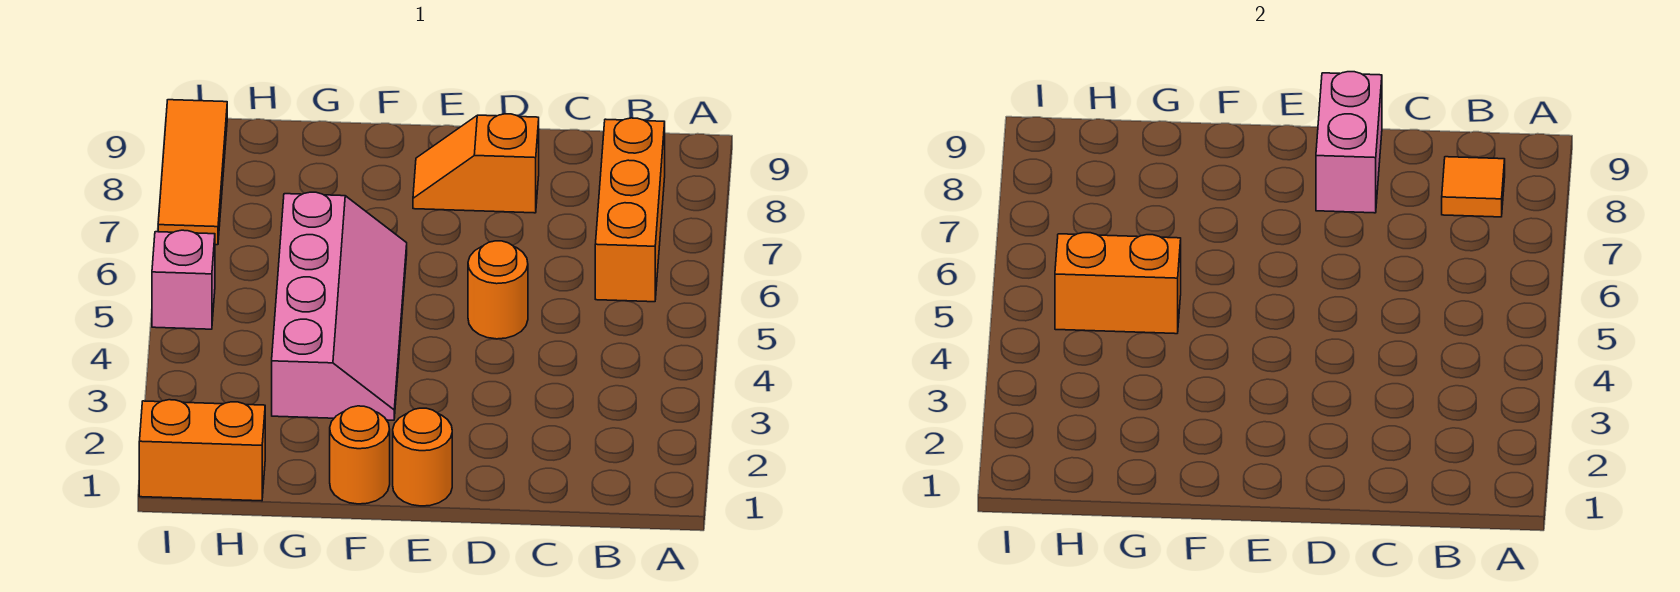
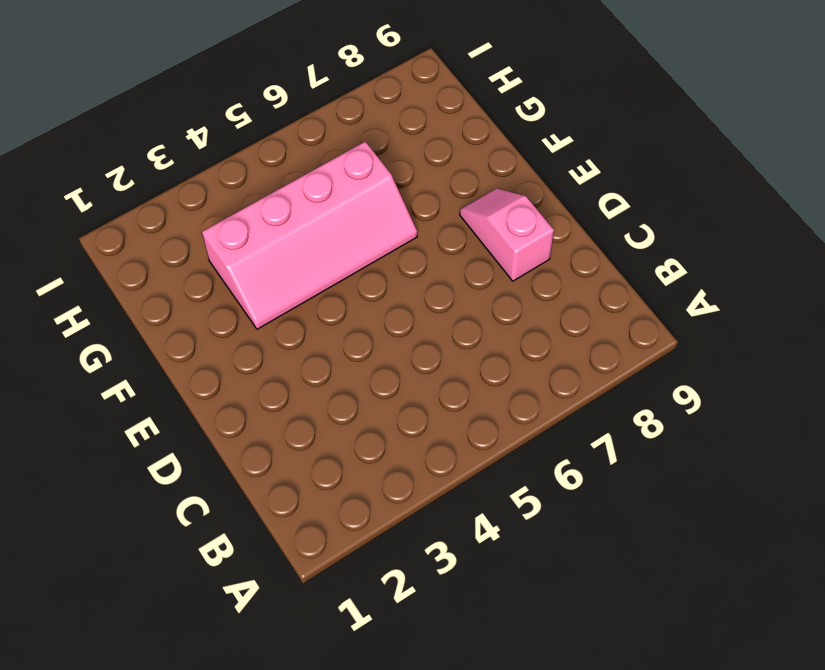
pink 1x2 slope [460,188,554,281] -> orange 1x2 slope [413,114,539,213]
none -> orange 1x3 brick [595,118,665,302]
none -> orange 1x1 round brick [468,241,528,339]
none -> orange 1x1 round brick [393,408,452,506]

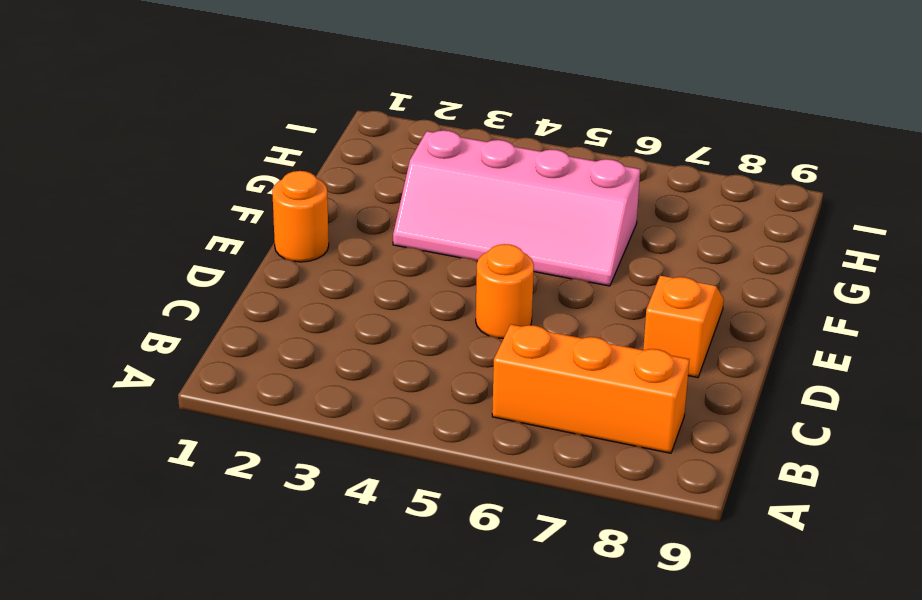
none -> orange 1x1 round brick [330,406,390,504]
none -> orange 1x2 brick [139,400,265,501]
none -> pink 1x1 brick [152,230,215,329]

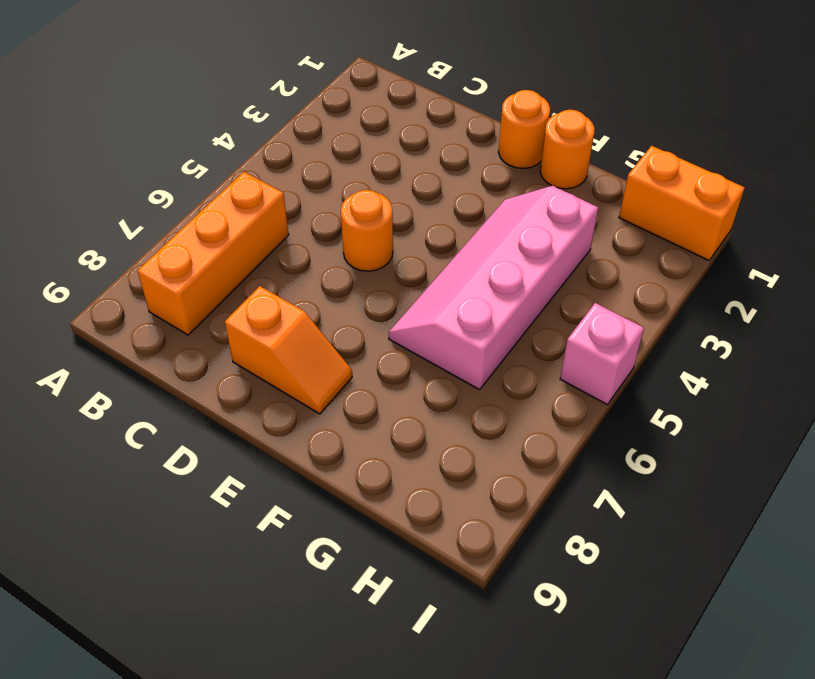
none -> orange 1x3 tile [158,100,227,245]
none -> orange 1x1 tile [1442,157,1505,217]
none -> pink 1x2 brick [1316,72,1382,213]

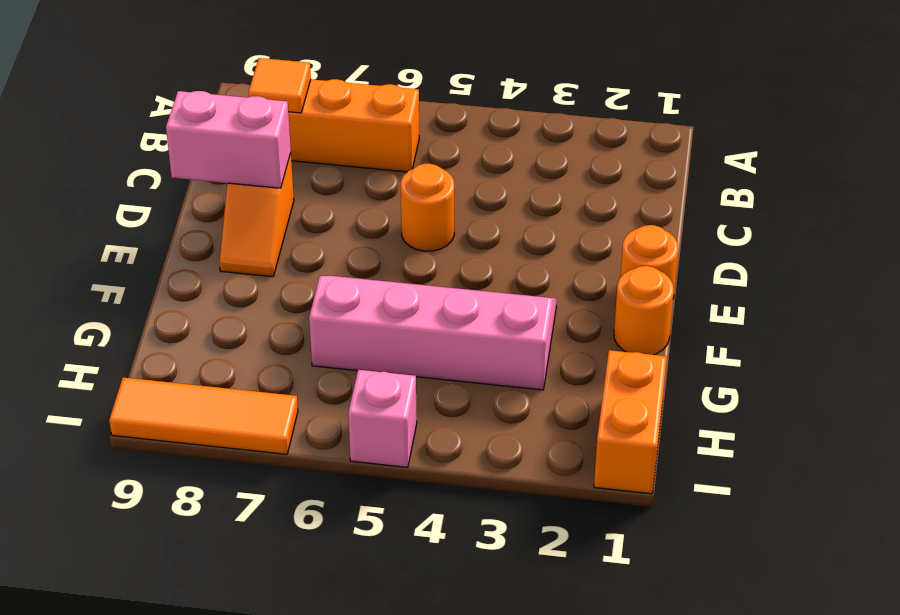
none -> orange 1x2 brick [1055,233,1181,334]

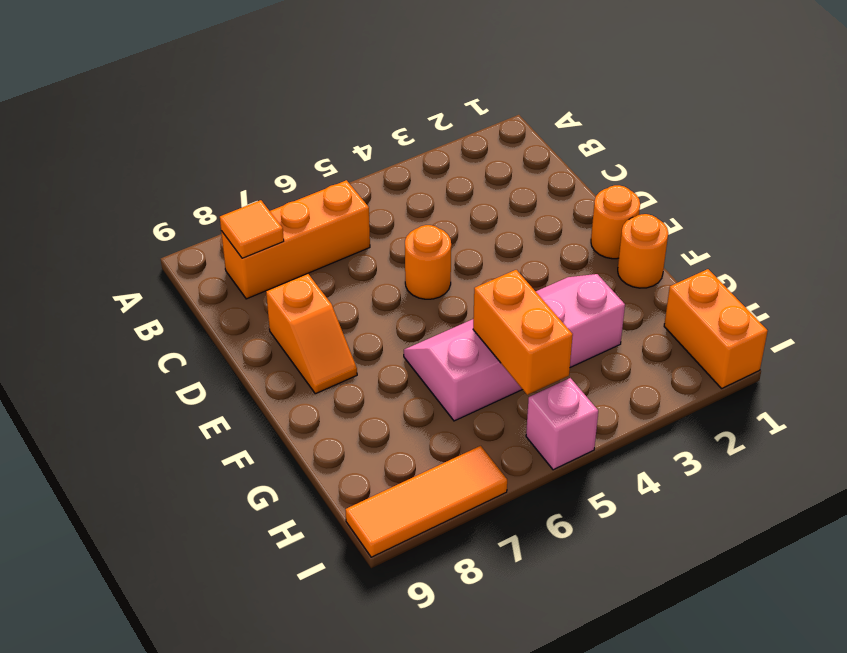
none -> pink 1x2 brick [1316,72,1382,213]

